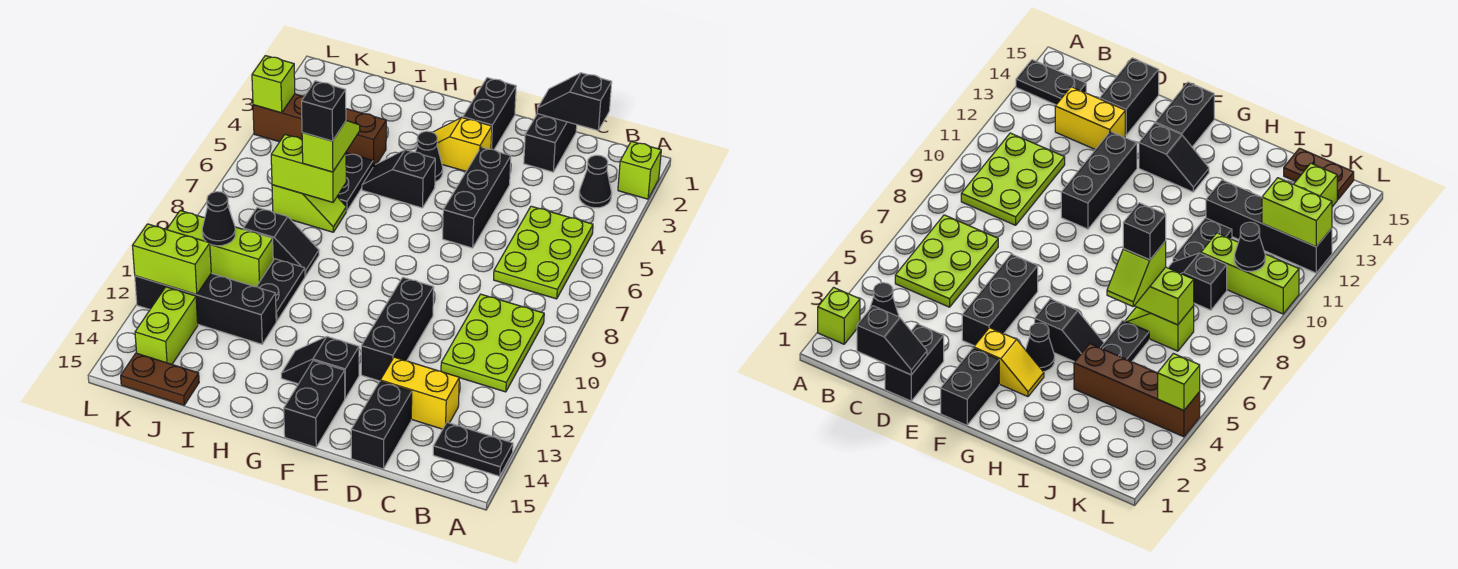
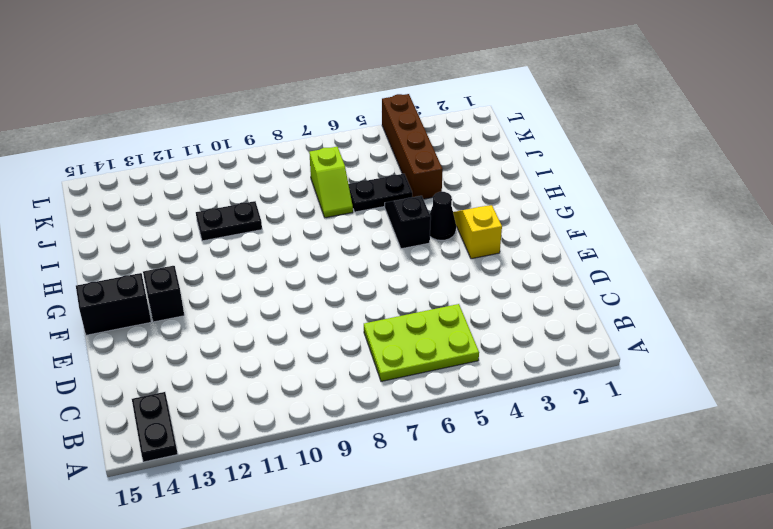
none -> lime 1x1 brick [618,141,661,199]
none -> black 1x1 cone [579,155,612,208]
none -> lime 2x3 plate [441,294,544,392]
none -> yellow 1x2 brick [380,357,459,429]

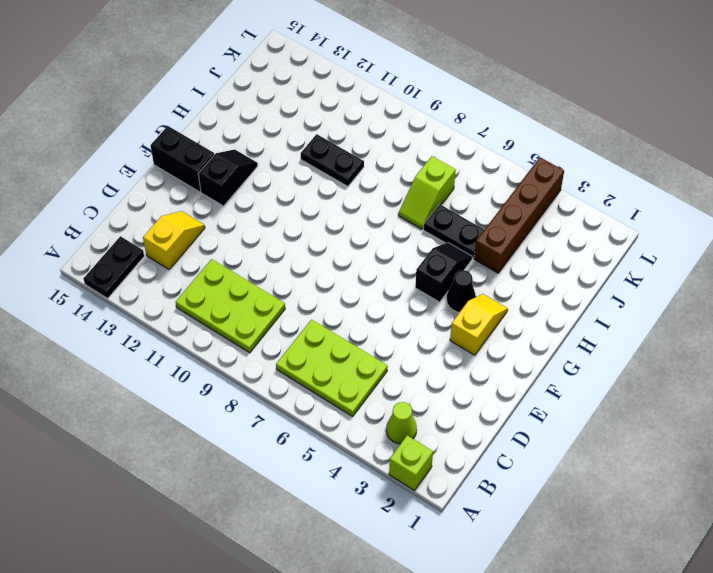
lime 1x1 cone [386,402,417,444] -> black 1x1 cone [579,155,612,208]
yellow 1x2 slope [143,211,205,269] -> yellow 1x2 brick [380,357,459,429]
none -> black 1x2 brick [524,114,577,172]
none -> black 1x2 brick [351,381,412,469]
none -> black 1x3 brick [443,147,511,248]
none -> black 1x3 brick [361,277,434,381]

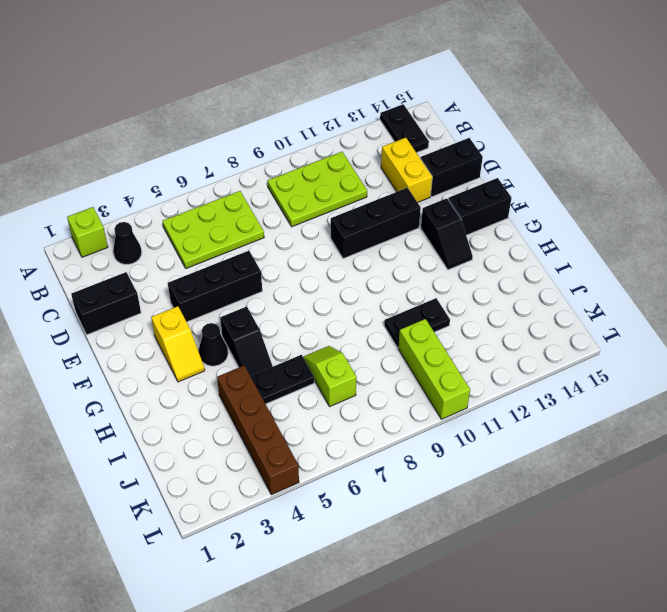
none -> black 1x2 brick [463,78,516,150]
none -> black 1x2 slope [243,207,319,276]
none -> black 1x4 brick [135,273,276,344]
none -> brown 1x2 plate [121,353,199,405]

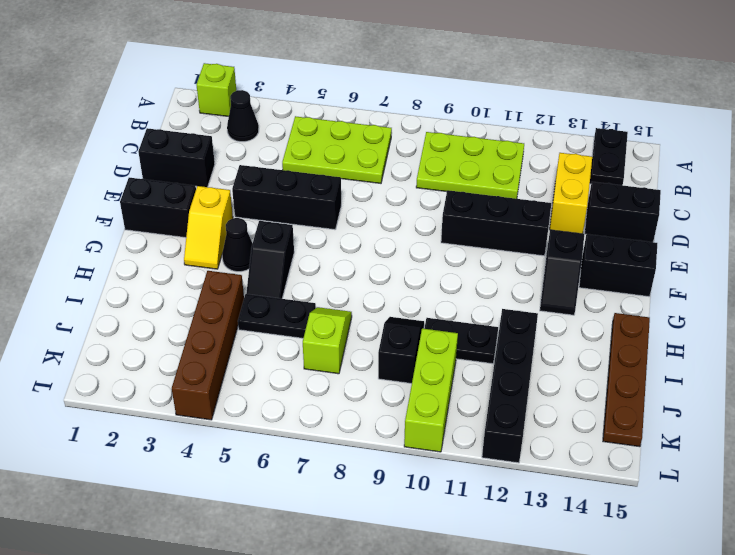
brown 1x4 plate [603,313,650,447] -> brown 1x2 plate [121,353,199,405]
none -> lime 1x2 brick [135,287,198,364]
none -> black 1x2 slope [537,73,612,130]
none -> lime 1x2 brick [271,135,346,202]
none -> black 1x1 cone [202,192,235,246]

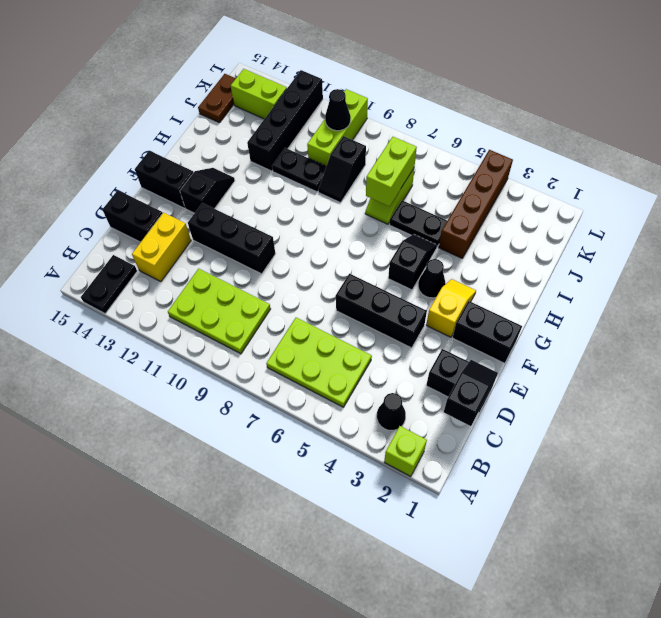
none -> lime 1x2 brick [132,224,211,295]
none -> lime 1x1 brick [252,56,295,113]
none -> lime 1x2 slope [302,121,360,172]
none -> black 1x1 brick [302,81,346,141]

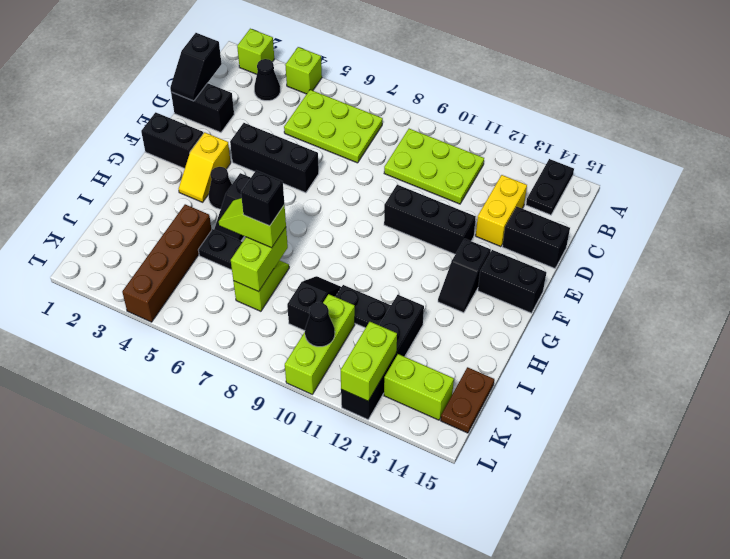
lime 1x1 brick [285,47,322,94] -> lime 1x1 brick moved to [252,56,295,113]

